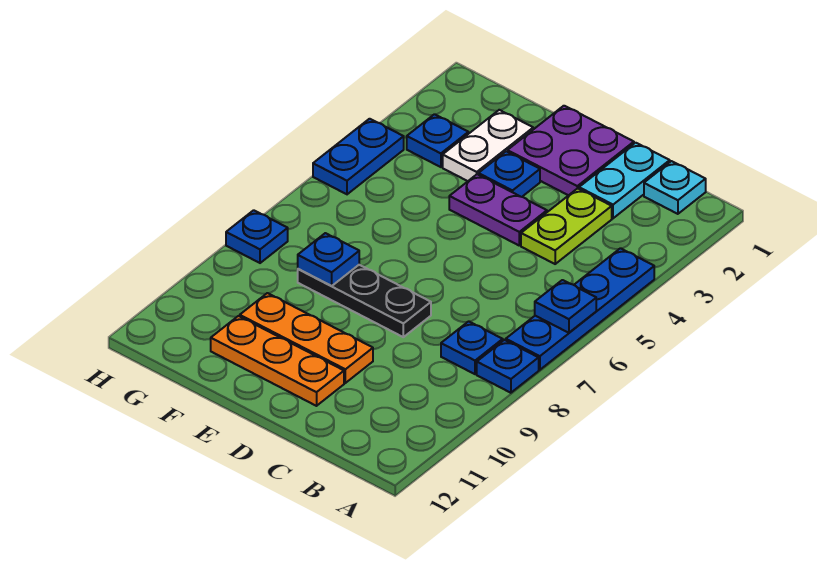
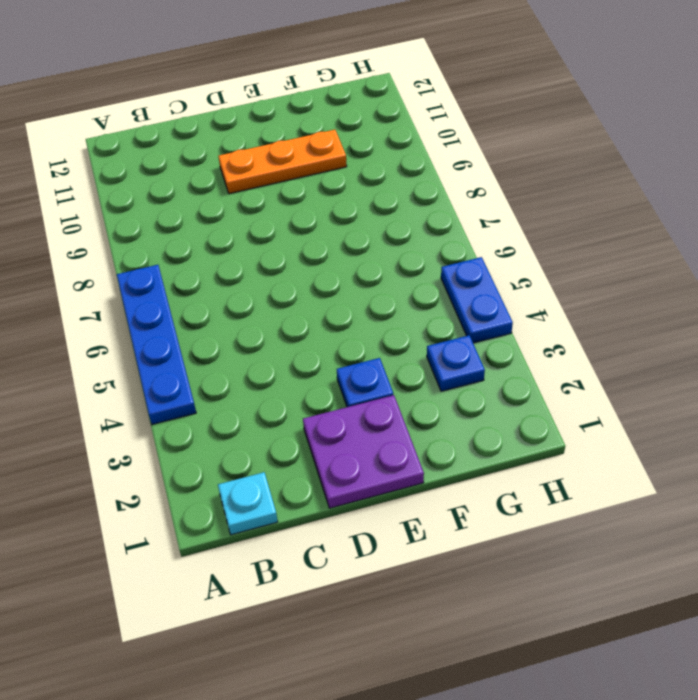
none -> blue 1x1 plate [477,340,539,393]
none -> blue 1x1 plate [441,321,503,374]
none -> cyan 1x2 plate [579,143,670,218]

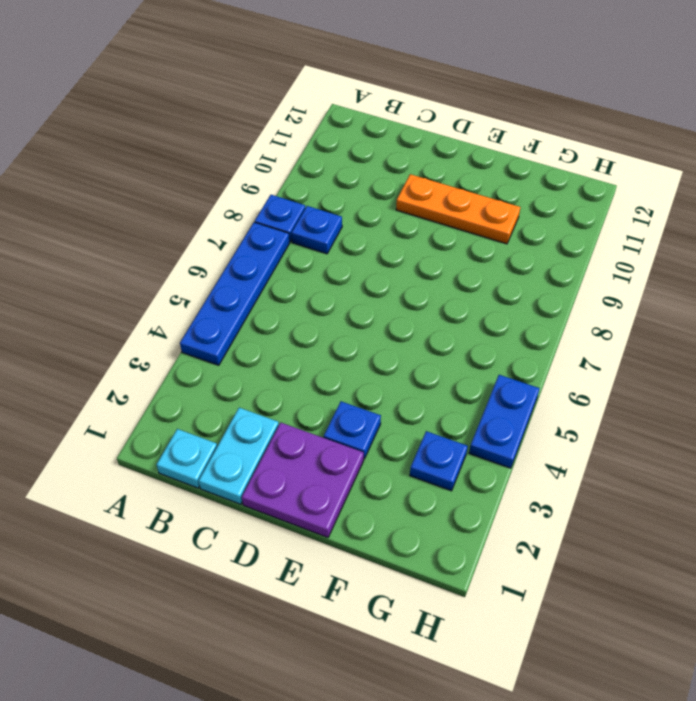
none -> lime 1x2 plate [521,188,612,264]
none -> purple 1x2 plate [449,174,547,245]
none -> black 1x3 plate [298,265,431,337]

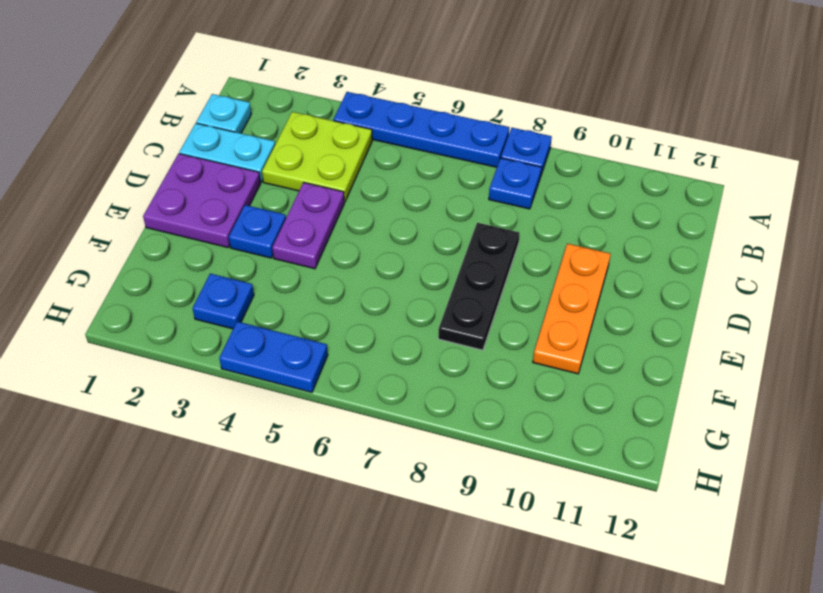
lime 2x2 plate [262,112,372,202] -> lime 1x2 plate [521,188,612,264]
none -> orange 1x3 plate [211,316,344,406]
none -> white 1x2 plate [443,110,533,181]
none -> blue 1x1 plate [226,210,288,263]

